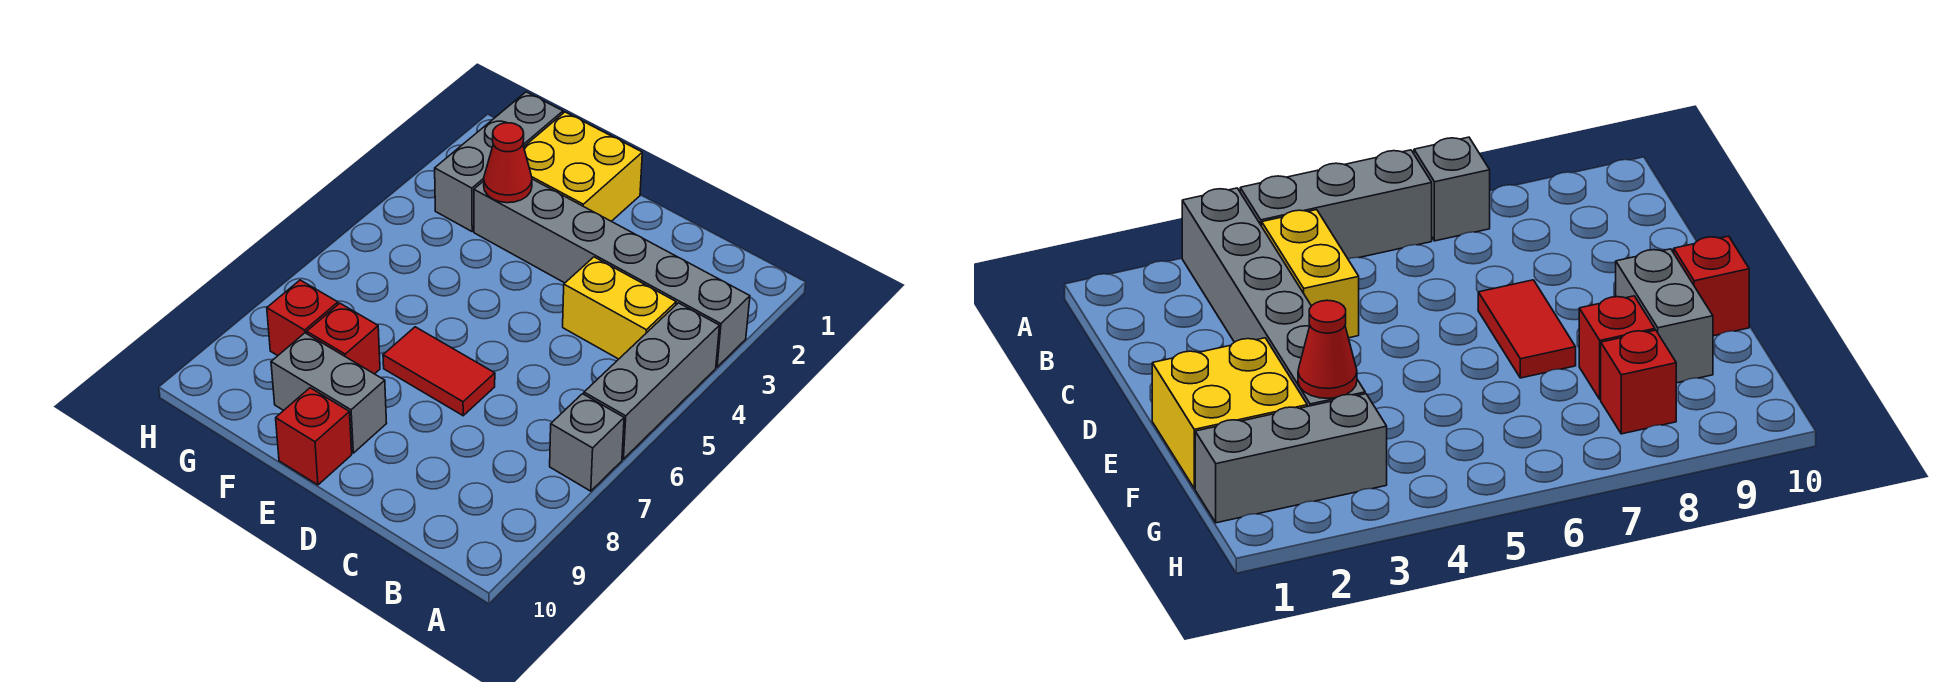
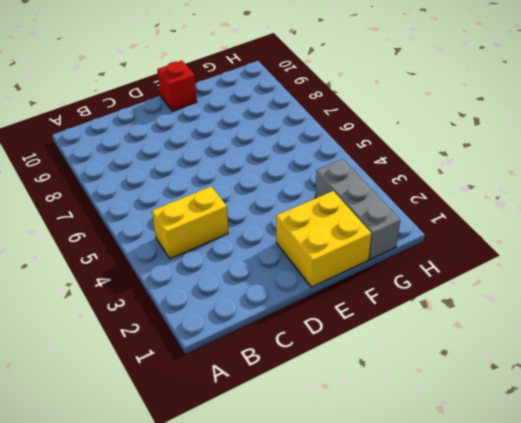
none -> grey 1x6 brick [474,179,750,367]
none -> grey 1x3 brick [584,303,719,459]
none -> grey 1x1 brick [550,394,624,491]

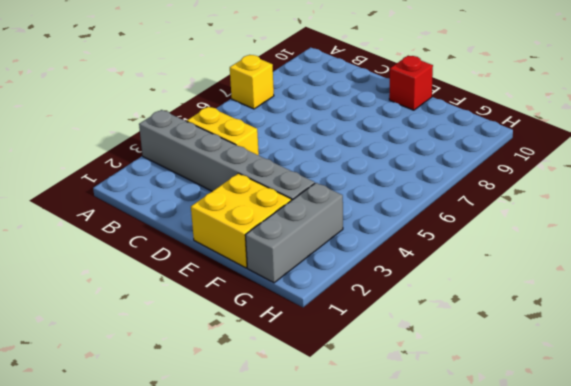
yellow 1x1 brick [230,55,274,109] -> grey 1x1 brick [550,394,624,491]
none -> grey 1x3 brick [584,303,719,459]
none -> red 1x2 tile [383,327,495,416]
none -> grey 1x2 brick [271,333,387,453]

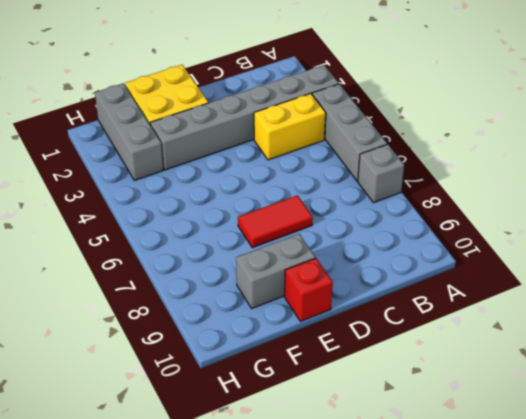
none -> red 1x1 brick [307,303,380,374]
none -> red 1x1 brick [267,280,338,356]
none -> red 1x1 cone [484,123,532,203]

